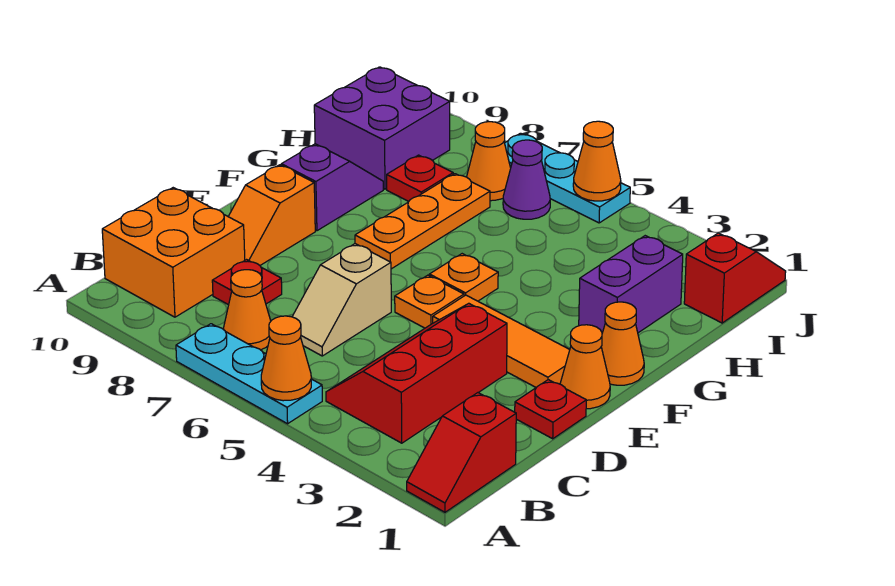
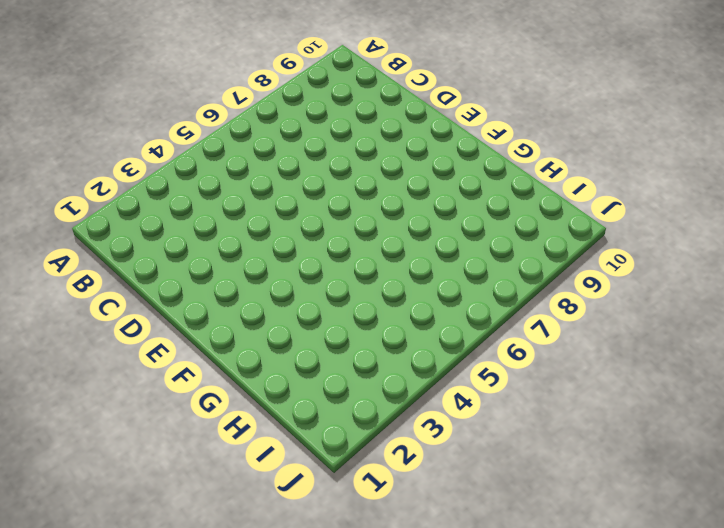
none -> red 1x2 slope [407,393,516,512]
none -> cyan 1x3 plate [176,324,322,424]
none -> red 2x3 slope [326,303,507,443]

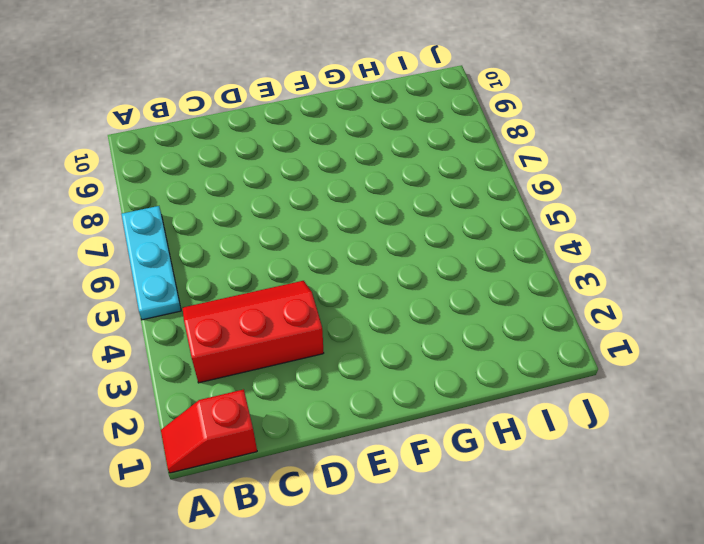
none -> orange 1x1 cone [224,270,271,350]
none -> orange 2x2 brick [102,188,245,317]
none -> tan 1x2 slope [292,244,391,356]

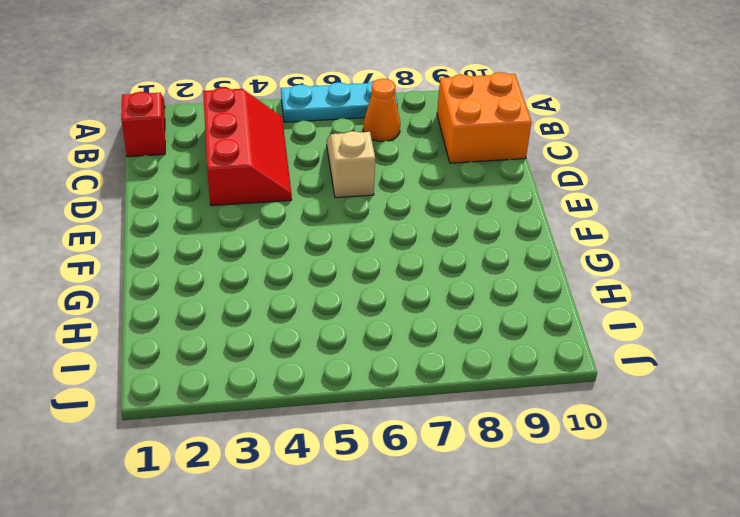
none -> red 1x1 plate [212,260,282,305]
none -> red 1x1 plate [515,380,586,439]
none -> orange 1x2 slope [228,165,315,265]

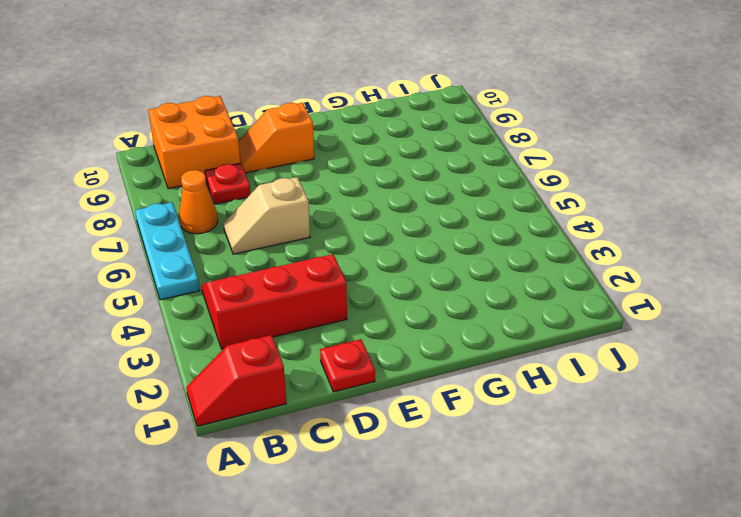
none -> orange 1x1 cone [560,325,610,409]
none -> orange 1x3 tile [433,295,570,387]
none -> orange 1x1 plate [395,275,464,328]

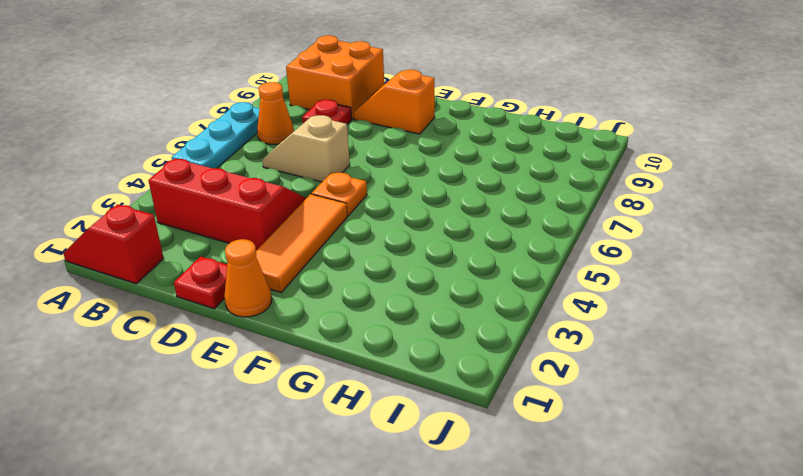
none -> orange 1x1 cone [601,302,644,385]
none -> orange 1x1 plate [429,254,498,301]
none -> orange 1x3 plate [355,174,490,269]

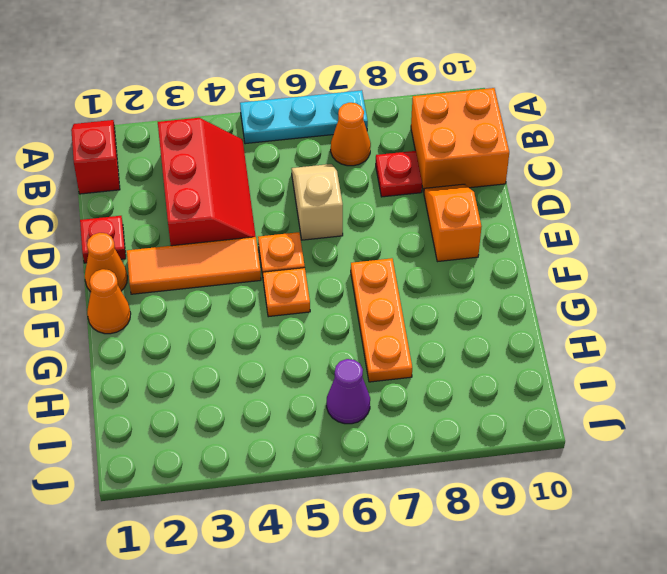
none -> purple 1x2 slope [281,144,383,231]
none -> purple 1x2 brick [579,236,683,333]
none -> red 1x1 plate [387,155,453,201]

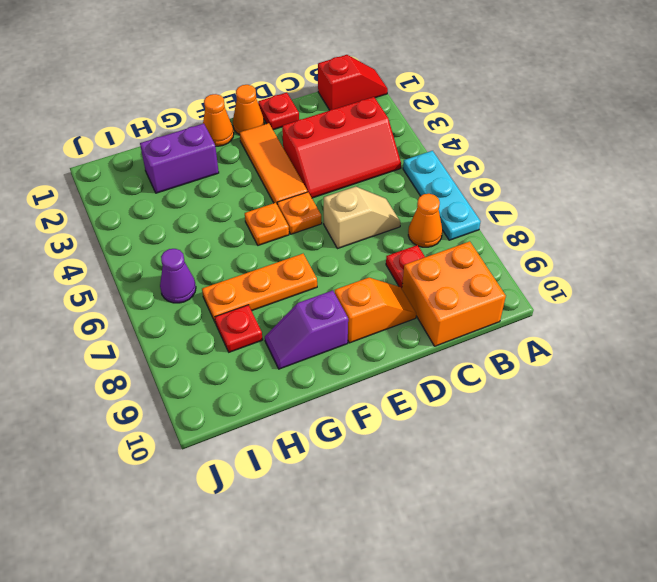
none -> purple 2x2 brick [314,67,450,189]
none -> red 1x2 slope [684,233,786,323]
none -> orange 1x1 cone [467,122,511,201]

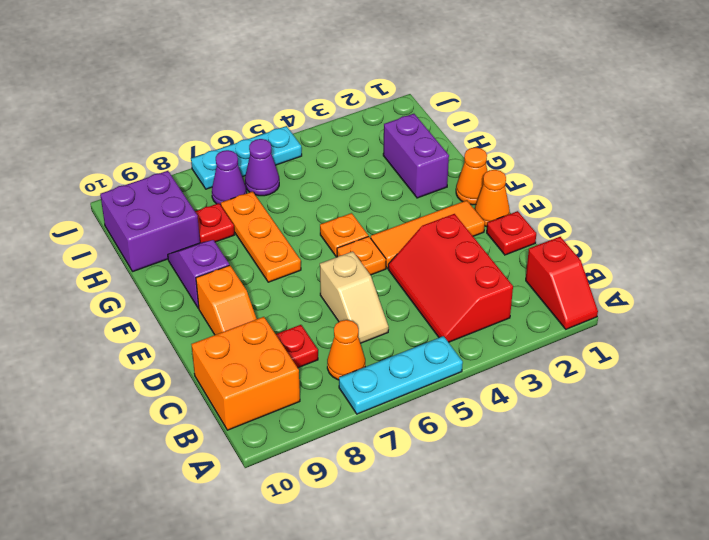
purple 1x1 cone [212,150,247,205] -> orange 1x1 cone [467,122,511,201]
none -> red 1x2 slope [684,233,786,323]
none -> orange 1x1 cone [261,316,311,401]
none -> orange 1x1 cone [573,121,621,201]

